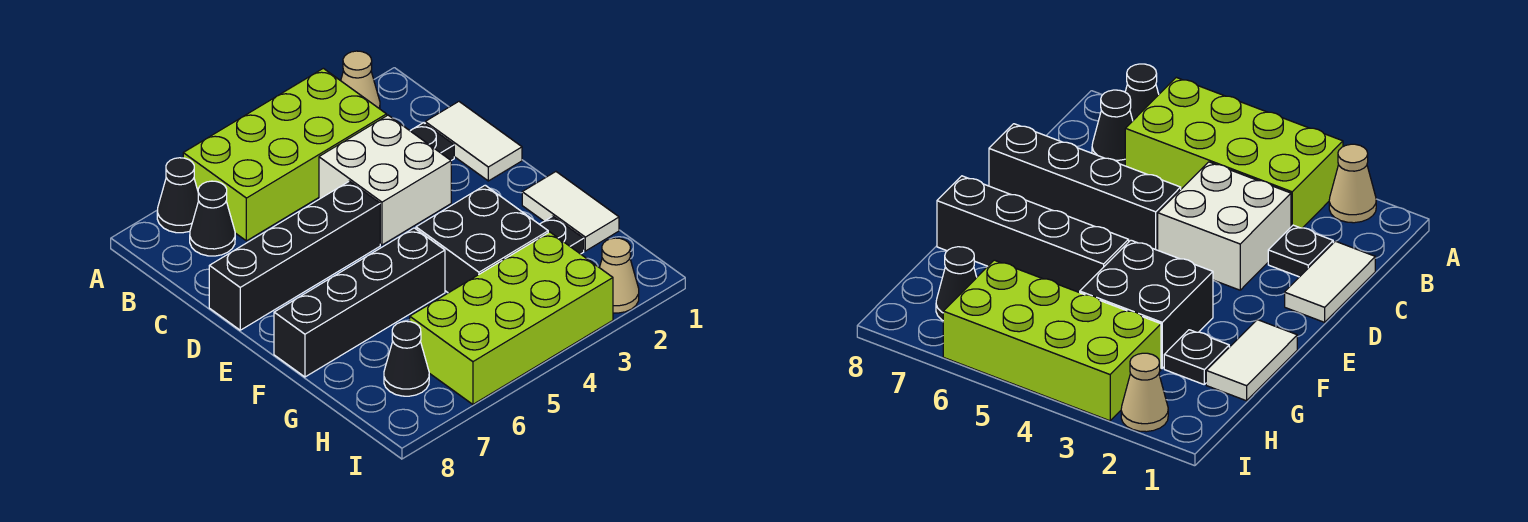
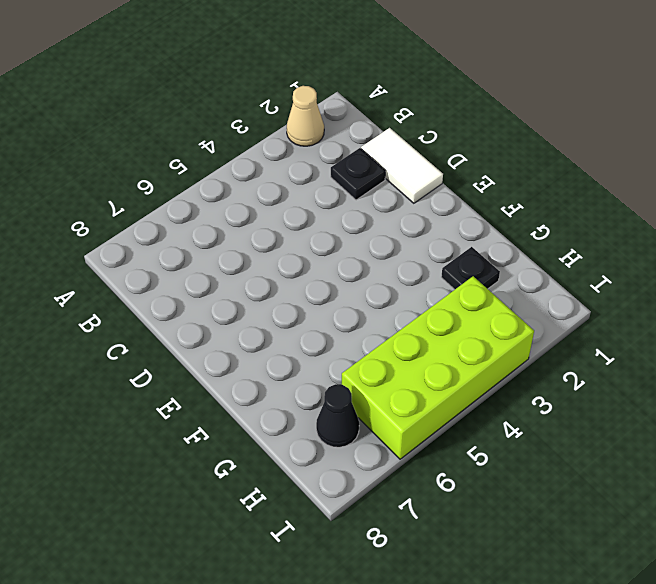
none -> lime 2x4 brick [183,68,387,241]
none -> black 1x1 cone [157,158,198,233]
none -> black 1x1 cone [190,181,235,256]

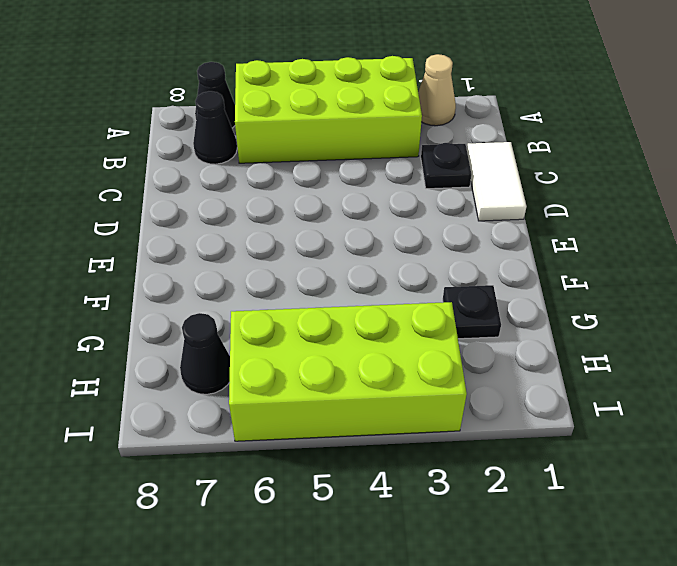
none -> white 2x2 brick [319,115,451,245]
none -> black 1x4 brick [209,181,380,330]
none -> white 1x2 tile [522,172,619,251]

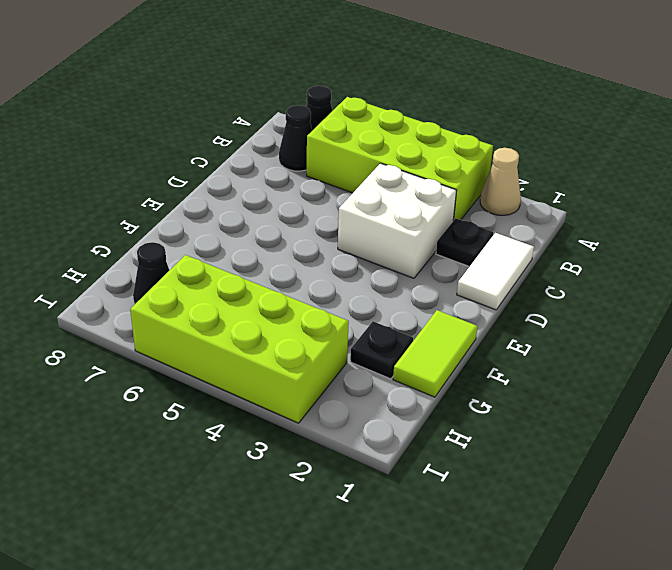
lime 1x2 tile [393,310,478,397] -> white 1x2 tile [522,172,619,251]
none -> black 1x4 brick [209,181,380,330]
none -> black 2x2 brick [416,185,548,293]
none -> black 1x4 brick [274,228,445,377]

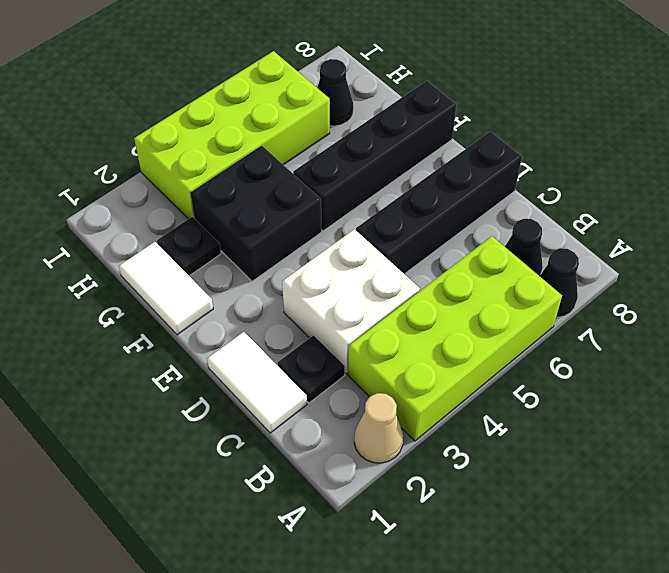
none -> tan 1x1 cone [599,238,639,313]

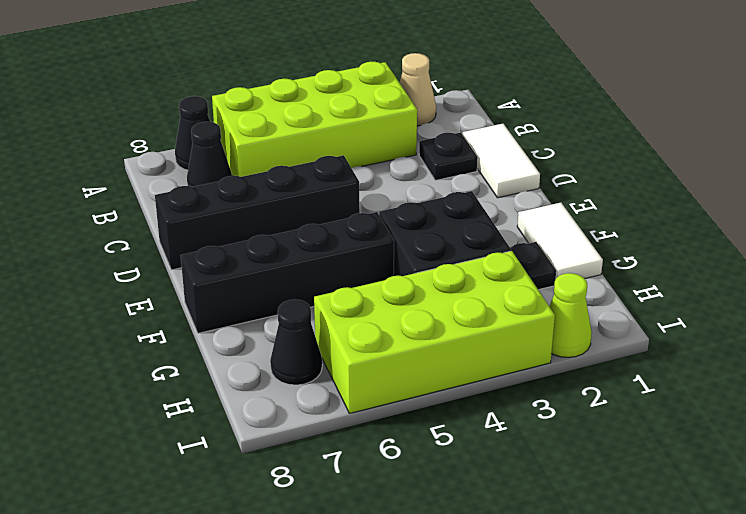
lime 1x1 cone [549,273,592,357] -> tan 1x1 cone [599,238,639,313]
none -> white 2x2 brick [319,115,451,245]

